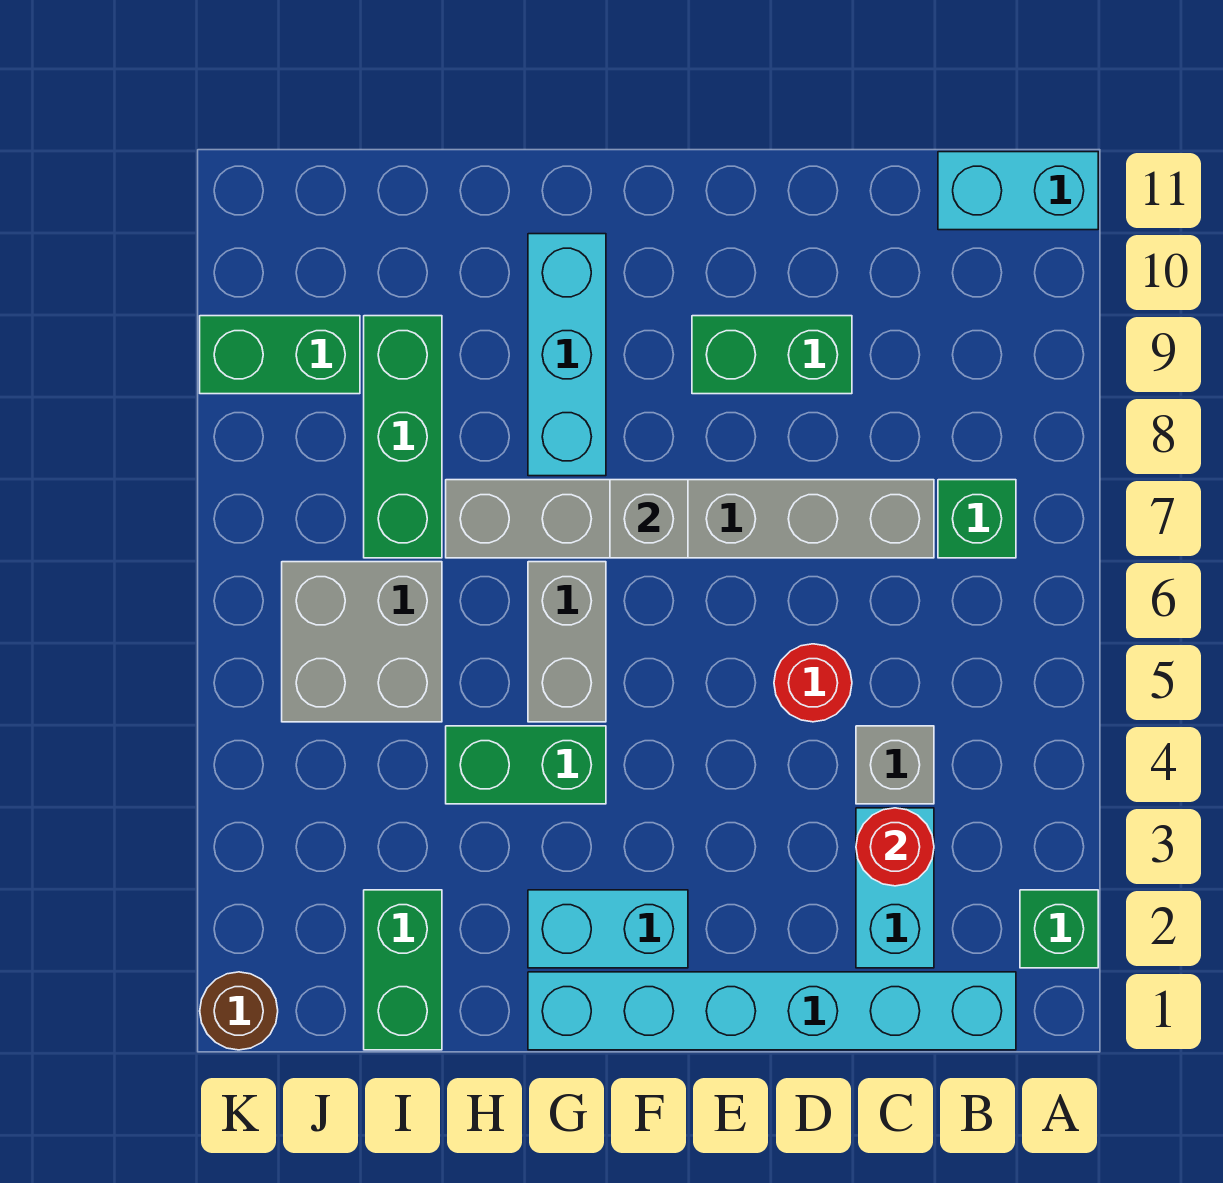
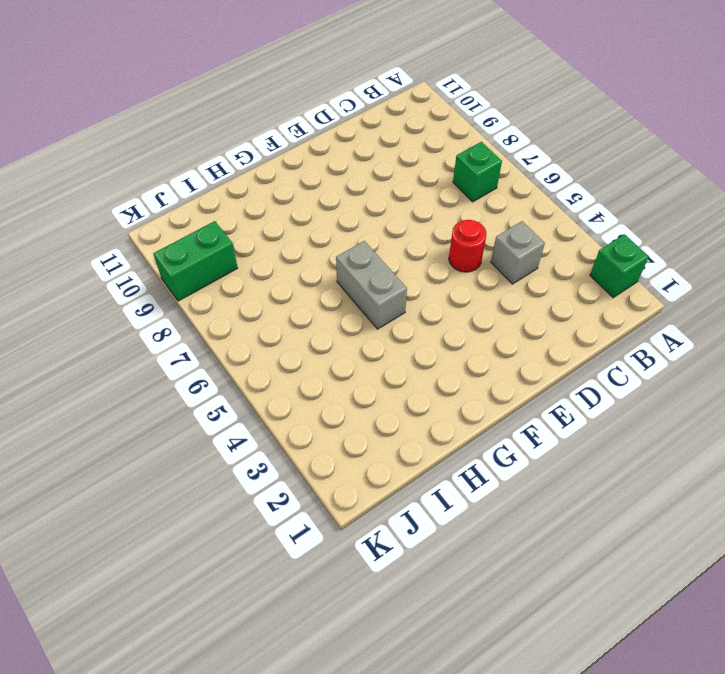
none -> cyan 1x2 brick [938,152,1098,230]
none -> cyan 1x6 brick [528,972,1016,1050]
none -> cyan 1x2 brick [856,808,934,968]

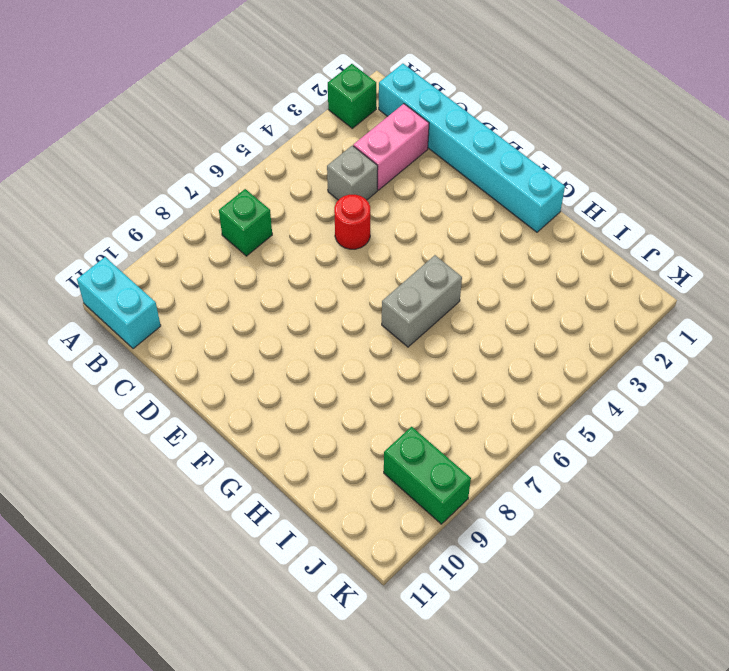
pink 1x2 brick [353,104,429,190] -> cyan 1x2 brick [856,808,934,968]
none -> grey 1x6 brick [446,480,934,558]
none -> green 1x2 brick [692,316,852,394]
none -> cyan 1x2 brick [528,890,688,968]

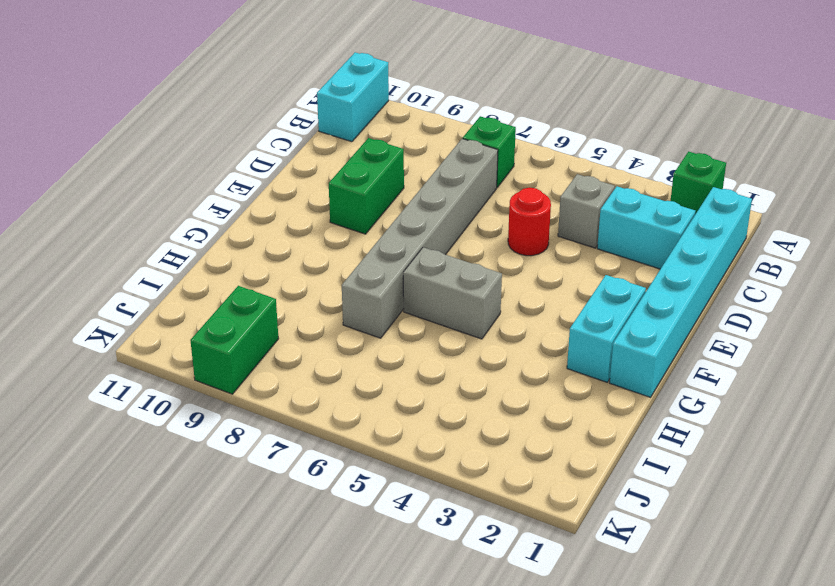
none -> green 1x2 brick [446,726,606,804]
none -> cyan 1x3 brick [528,234,606,476]
none -> green 1x2 brick [364,890,442,1050]

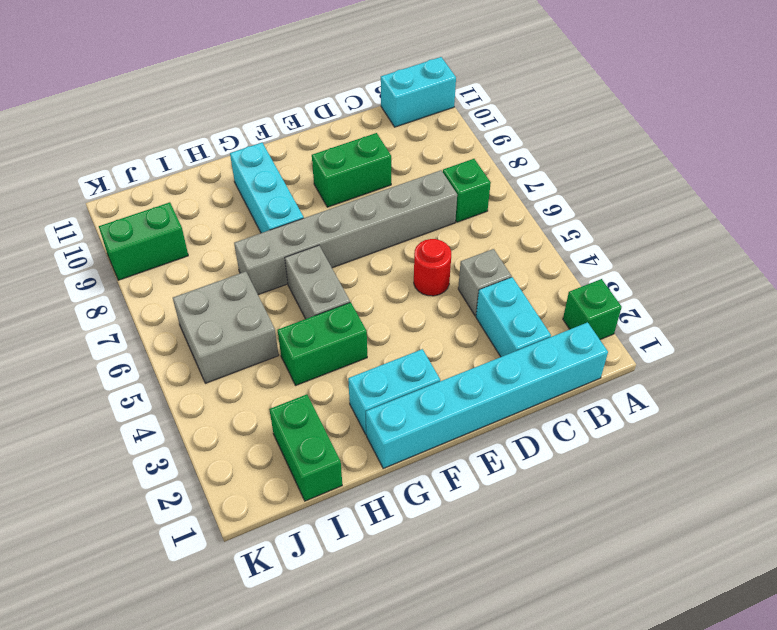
none -> green 1x3 brick [364,316,442,558]
none -> brown 1x1 round brick [200,972,278,1050]
none -> red 1x1 round brick [856,808,934,886]

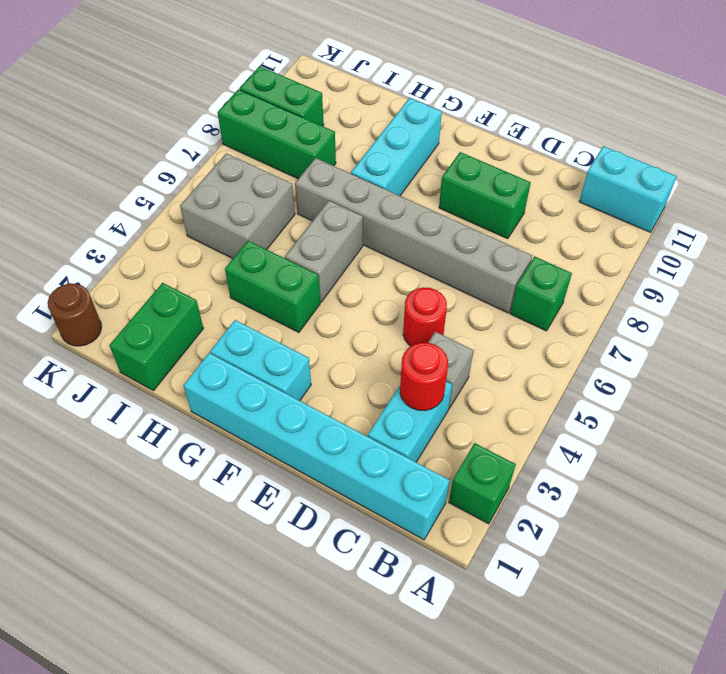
green 1x3 brick [217,89,336,179] -> green 1x3 brick turned to [364,316,442,558]
none -> grey 1x1 brick [610,480,688,558]

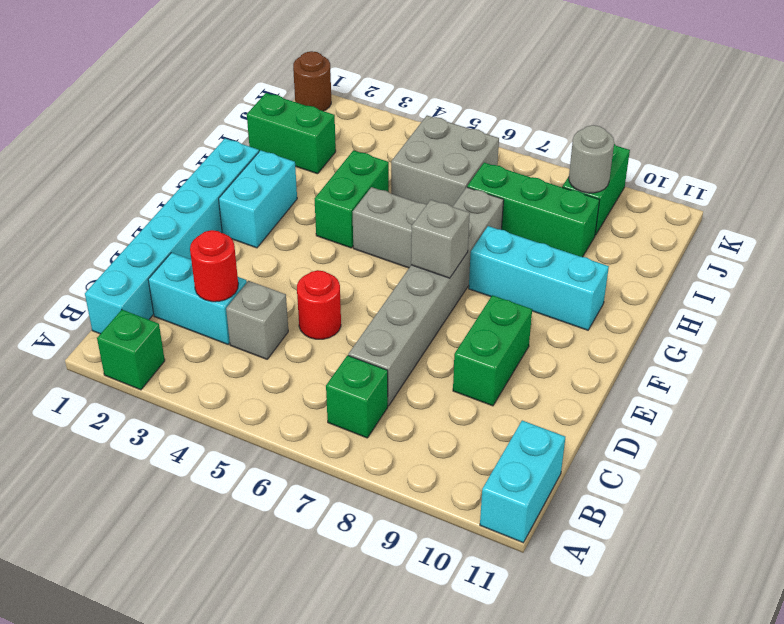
grey 1x1 round brick [569,125,614,193] -> none

